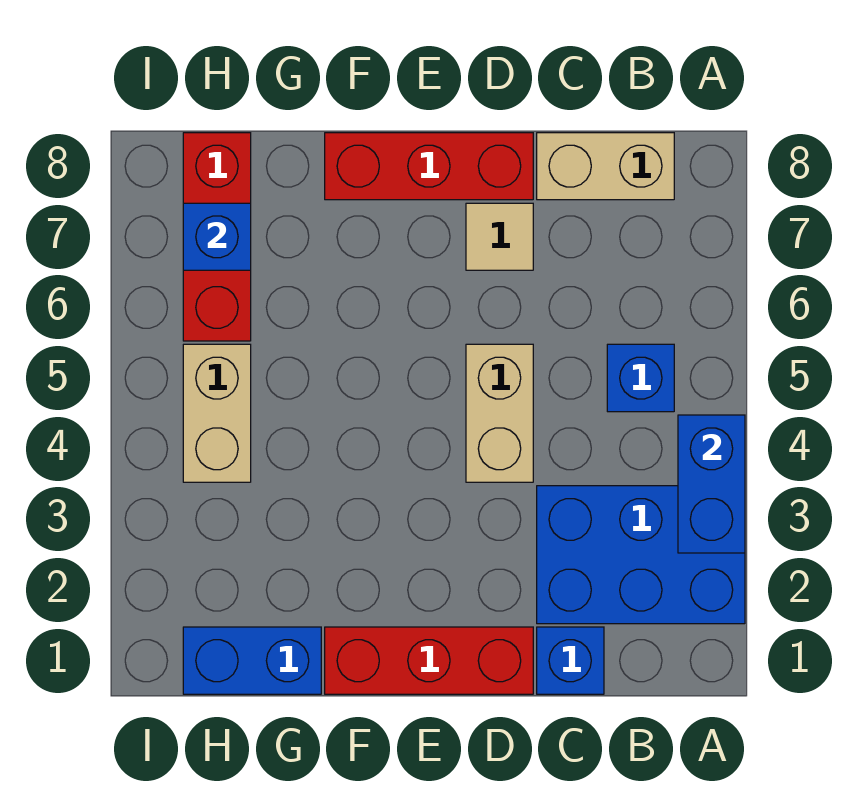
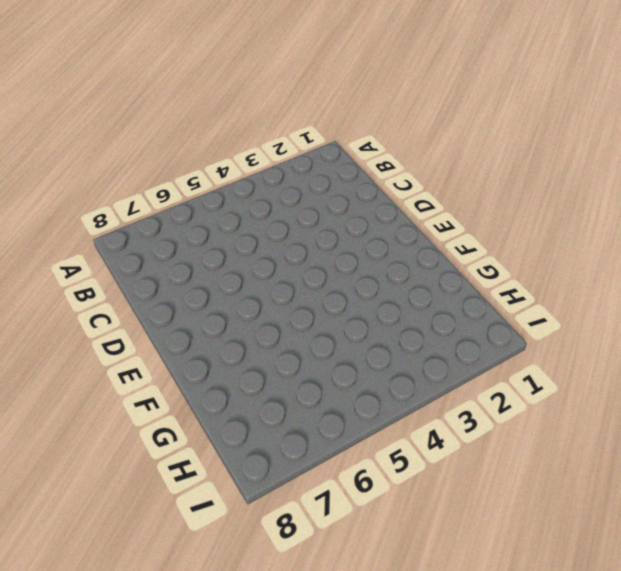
none -> blue 2x3 brick [537,486,745,624]
none -> blue 1x1 brick [607,344,674,412]
none -> tan 1x2 brick [537,133,674,200]

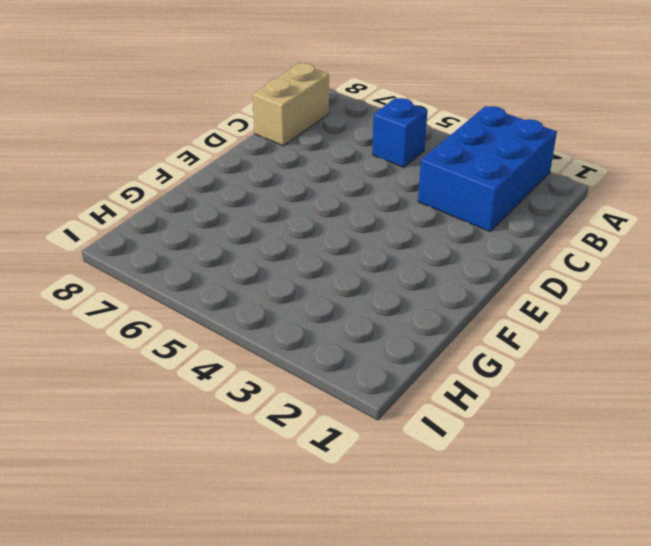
none -> blue 1x1 brick [537,627,604,694]
none -> red 1x3 brick [325,627,533,694]
none -> tan 1x2 brick [466,344,533,482]

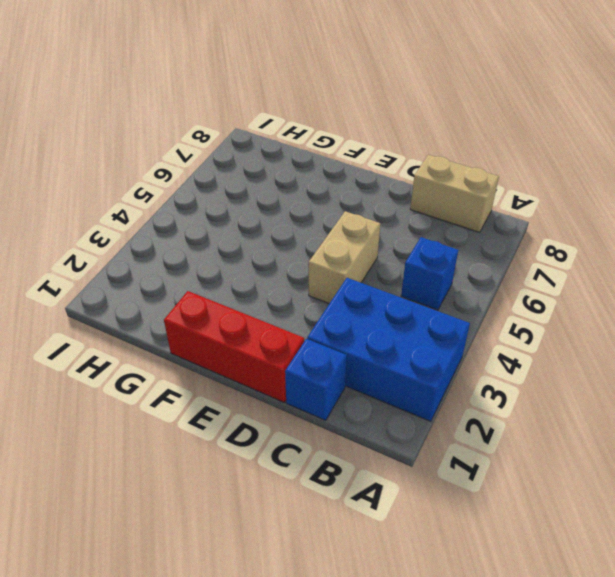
none -> tan 1x1 tile [466,203,533,270]
none -> red 1x3 brick [325,133,533,200]
none -> blue 1x2 brick [183,627,321,694]

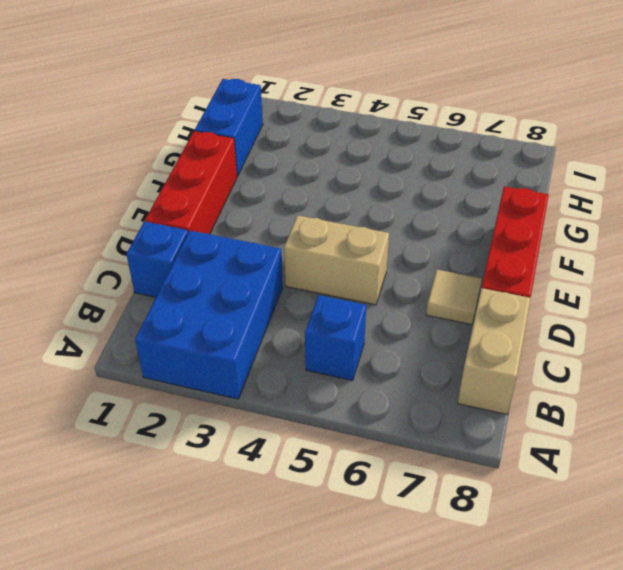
none -> tan 1x2 brick [183,344,251,482]
none -> red 1x3 brick [183,133,251,341]
none -> blue 1x2 brick [678,415,745,553]

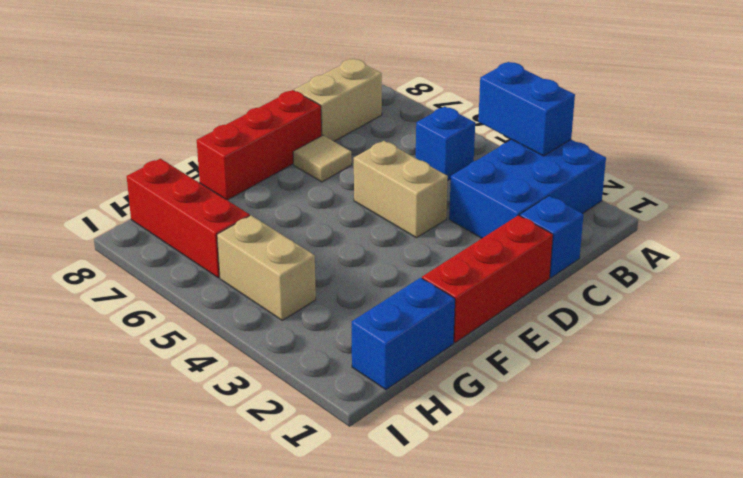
none -> blue 1x1 brick [183,203,251,270]

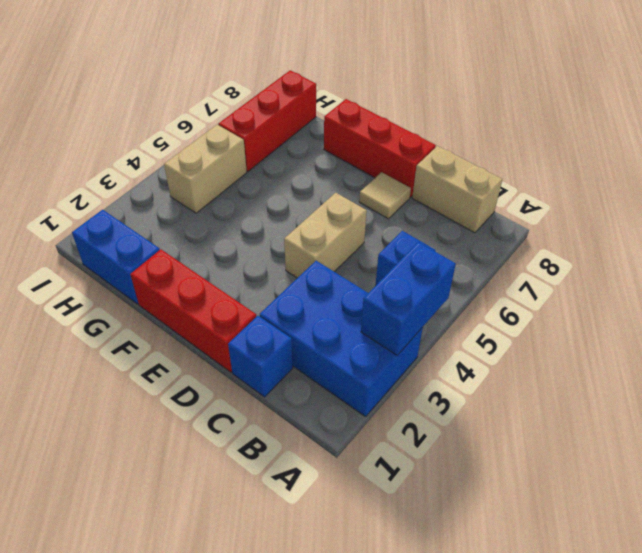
none -> blue 1x1 brick [183,203,251,270]

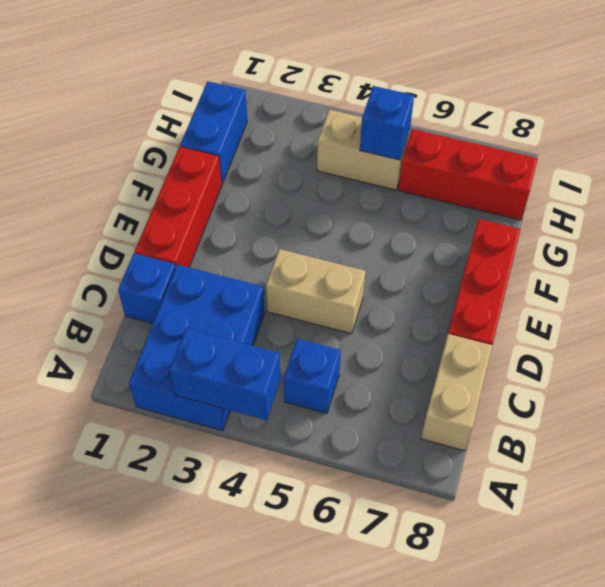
blue 1x1 brick [360,86,414,160] -> blue 1x1 brick moved to [183,203,251,270]
none -> tan 1x1 tile [466,203,533,270]

